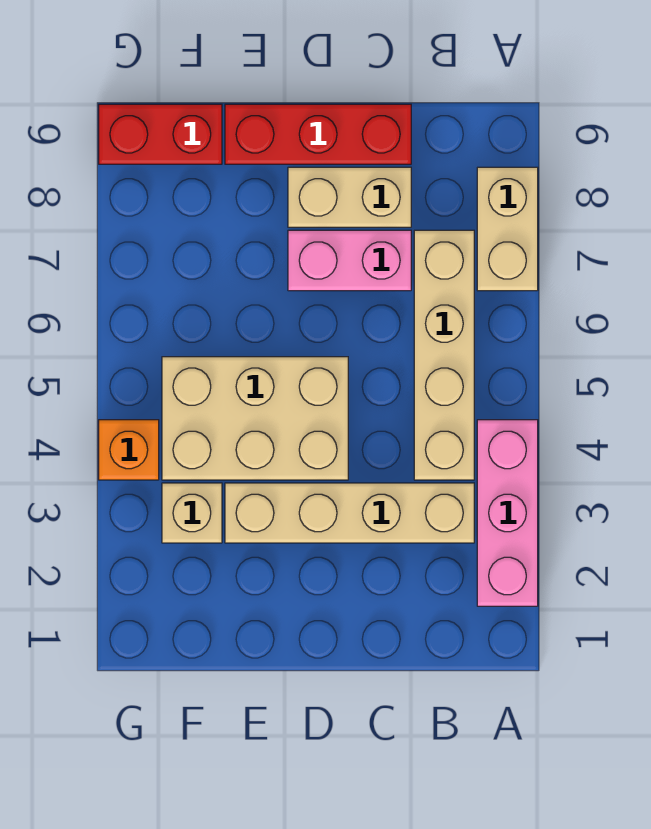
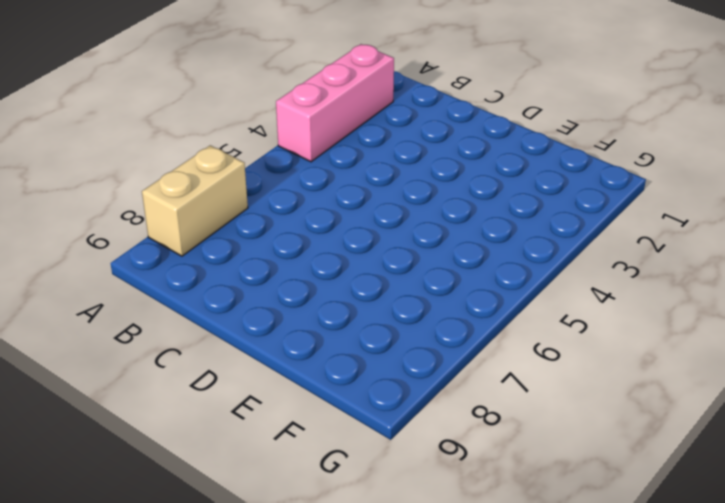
none -> tan 1x4 brick [225,483,474,543]
none -> tan 1x4 brick [414,230,474,480]

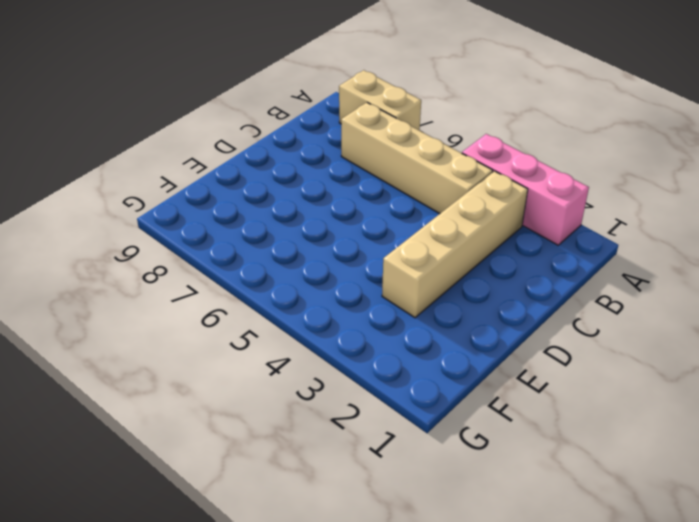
none -> pink 1x2 brick [288,230,411,291]
none -> tan 1x2 brick [288,167,411,227]

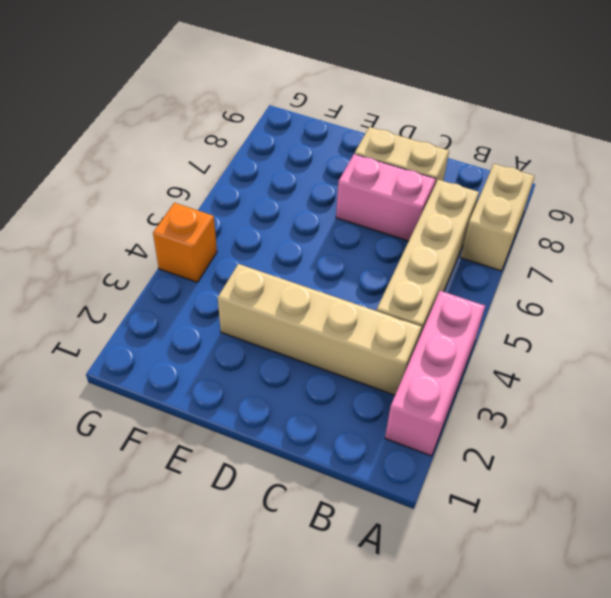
none -> red 1x3 brick [225,104,411,164]
none -> tan 2x3 brick [162,357,348,480]

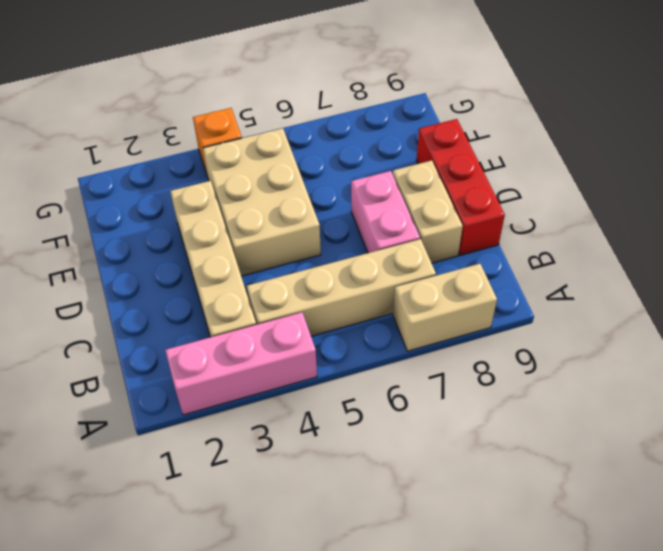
none -> tan 1x1 brick [162,483,222,543]
none -> red 1x2 brick [99,104,222,164]

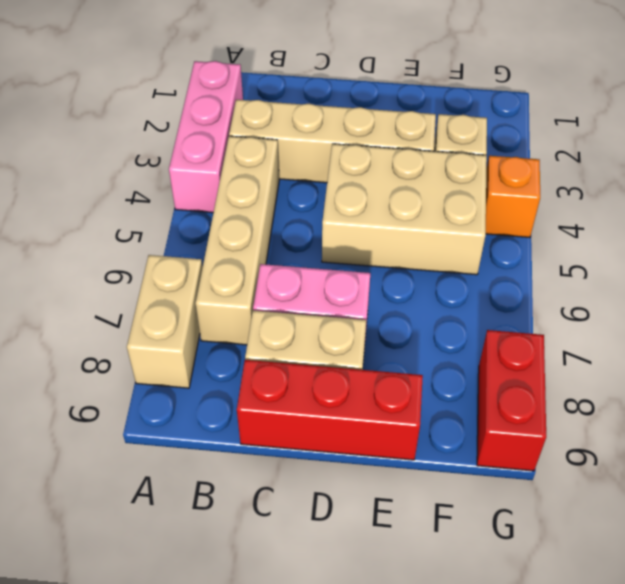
red 1x2 brick [477,330,546,471] -> red 1x2 brick turned to [99,104,222,164]

